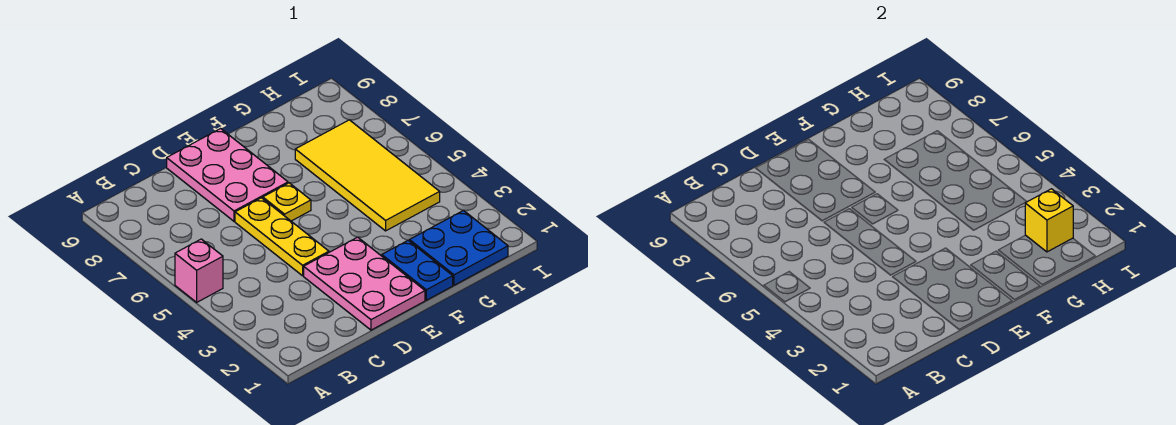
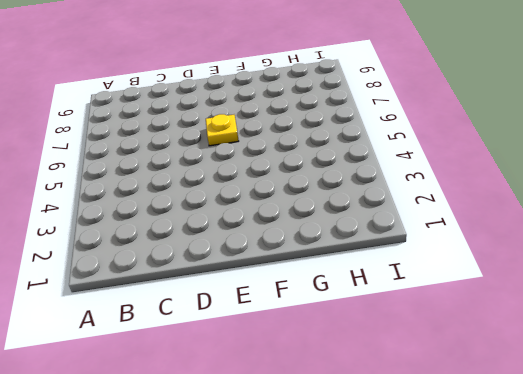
none -> pink 1x1 brick [175,239,223,302]
none -> pink 2x3 plate [304,237,425,330]

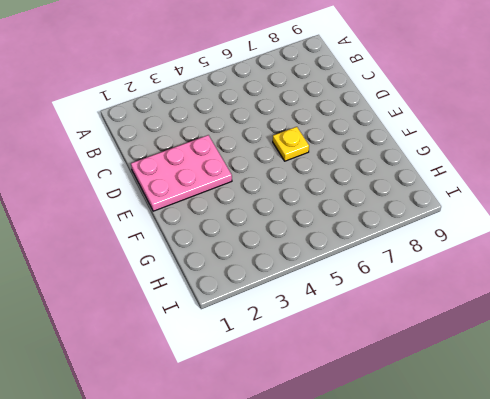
none -> pink 1x1 brick [175,239,223,302]
none -> yellow 1x3 plate [235,198,329,276]

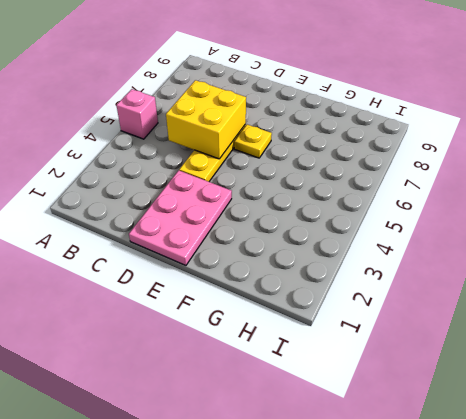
yellow 2x2 brick [166,80,246,159] -> none
none -> pink 2x3 plate [167,129,288,221]
none -> blue 1x2 plate [382,240,453,300]

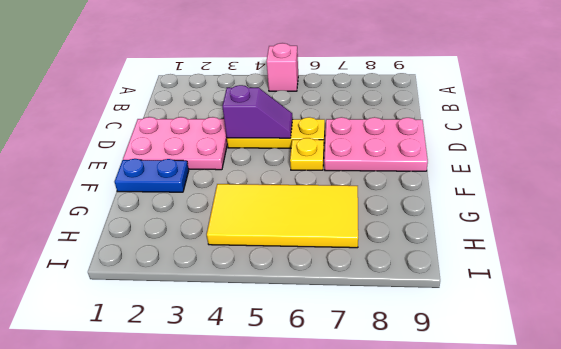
purple 1x2 slope [222,85,293,138] -> none
none -> blue 2x2 plate [409,210,508,285]
none -> yellow 1x1 brick [1025,189,1073,252]

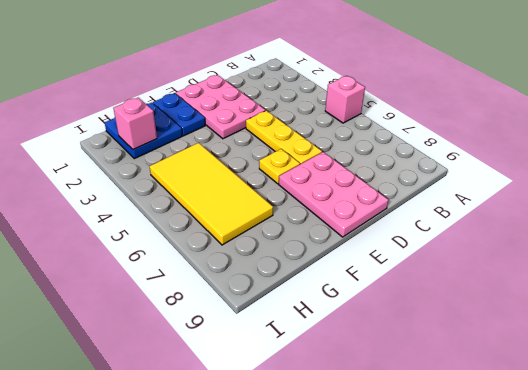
pink 1x1 brick [113,98,157,150] -> yellow 1x1 brick [1025,189,1073,252]

